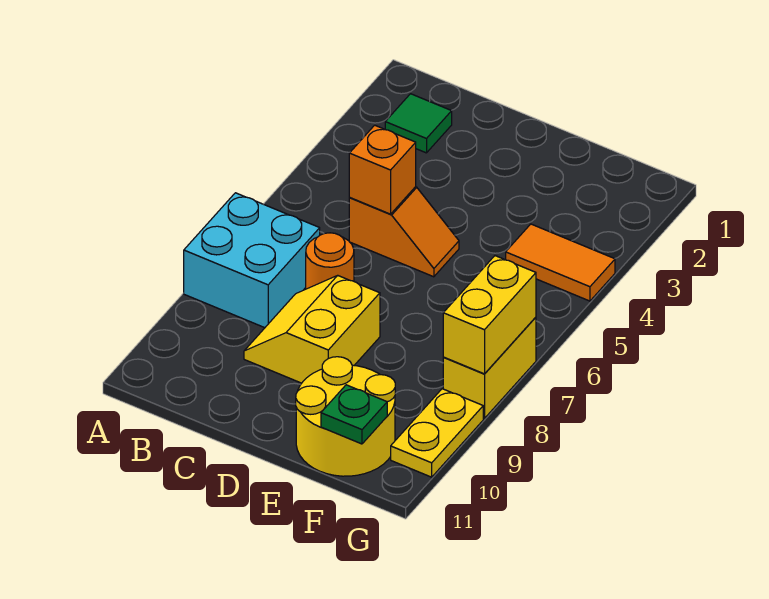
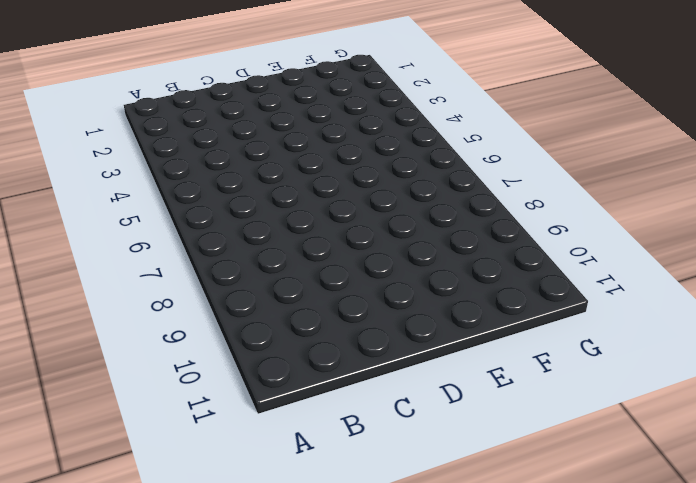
none -> cyan 2x2 brick [184,193,320,328]
none -> green 1x1 tile [385,94,452,153]
none -> orange 1x2 slope [349,187,459,277]

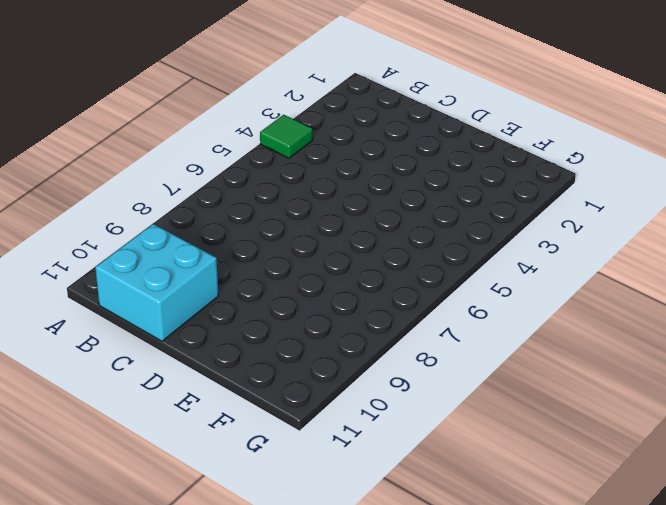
green 1x1 tile [260,115,313,158] -> green 1x1 tile moved to [385,94,452,153]
cyan 2x2 brick [95,224,218,341] -> cyan 2x2 brick moved to [184,193,320,328]
none -> orange 1x2 slope [349,187,459,277]
none -> orange 1x1 round brick [306,233,354,289]
none -> yellow 2x2 slope [244,275,380,383]

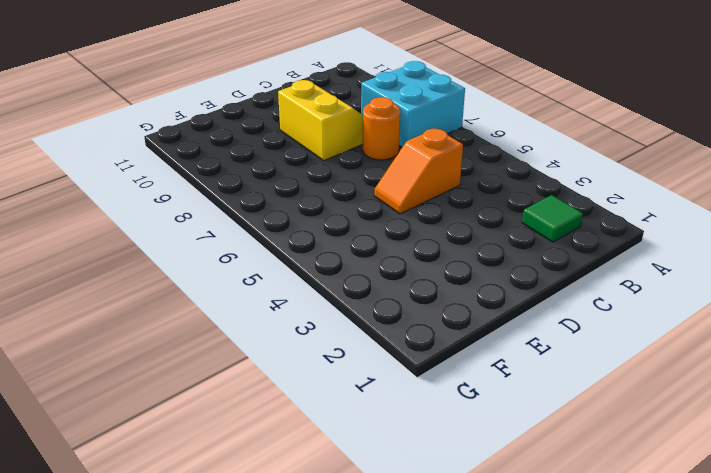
none -> yellow 2x2 round brick [296,357,395,476]
none -> orange 1x2 tile [506,224,615,301]
none -> yellow 1x2 brick [443,317,536,419]

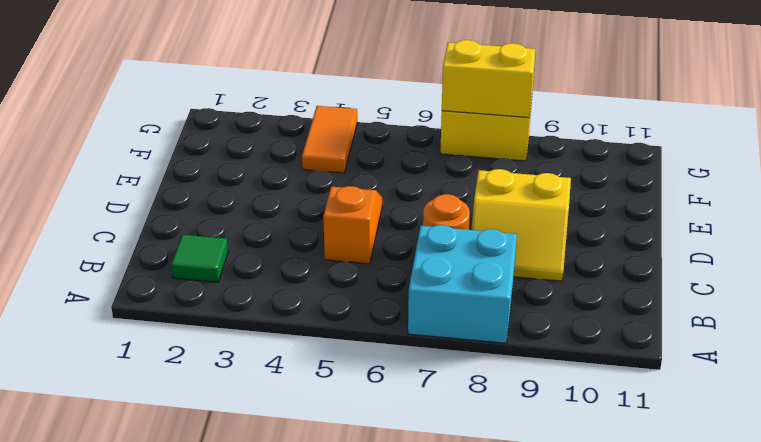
none -> yellow 2x2 round brick [296,357,395,476]
none -> yellow 1x2 plate [391,389,483,477]
none -> orange 1x1 brick [349,125,416,214]

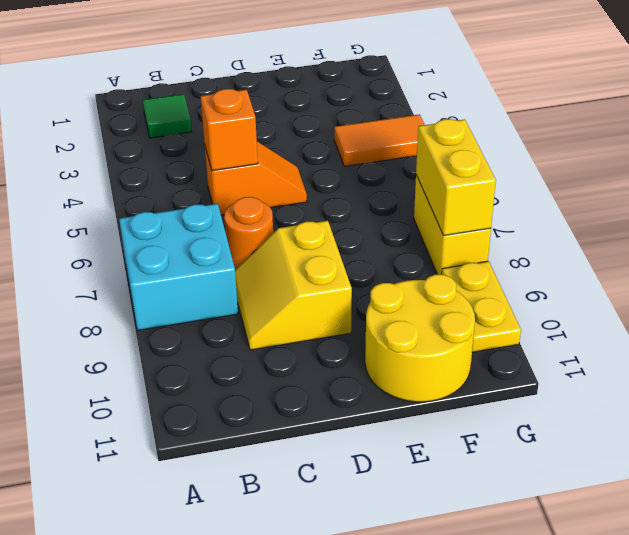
none -> green 1x1 plate [321,385,387,444]

